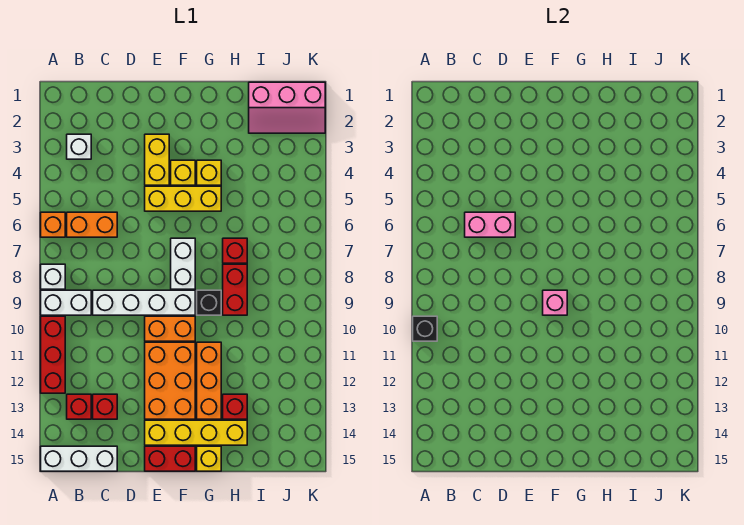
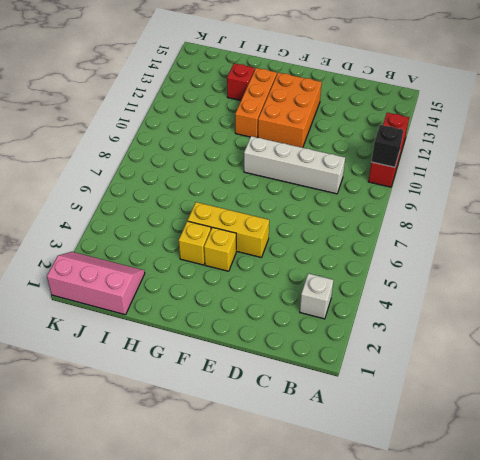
none -> orange 1x1 brick [41,212,65,237]
none -> white 1x1 brick [41,264,65,289]
none -> white 1x2 brick [41,290,91,315]

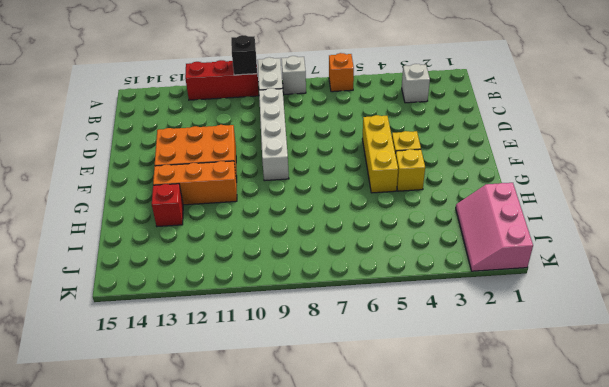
none -> white 1x3 brick [41,446,117,471]
none -> orange 1x2 brick [67,212,117,237]
none -> red 1x1 brick [67,394,91,419]

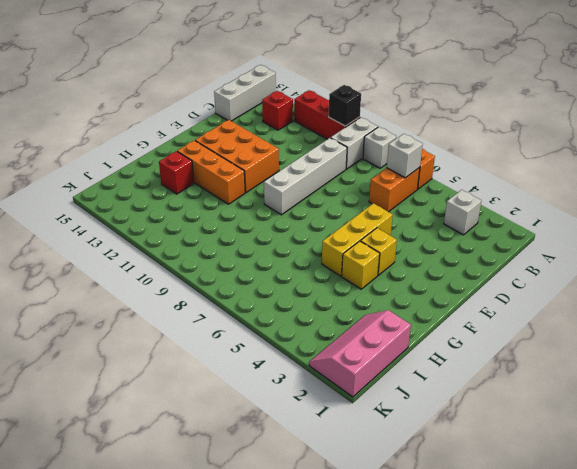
white 1x1 brick [387,134,423,178] -> none
none -> red 1x1 brick [93,394,117,419]
none -> yellow 1x2 brick [145,134,169,185]
none -> orange 1x2 brick [145,316,195,341]

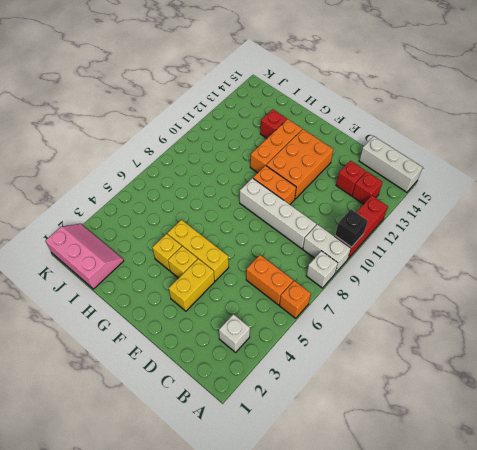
none -> yellow 1x4 brick [145,420,247,445]
none -> red 1x2 brick [145,446,195,471]
none -> white 1x2 brick [171,238,195,289]

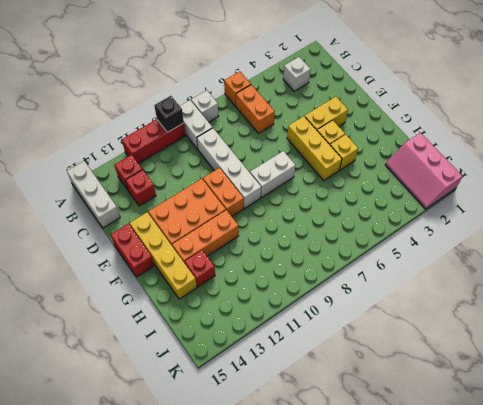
none -> black 1x1 brick [197,290,221,315]
none -> yellow 1x1 brick [197,446,221,471]
none -> red 1x1 brick [223,238,247,263]

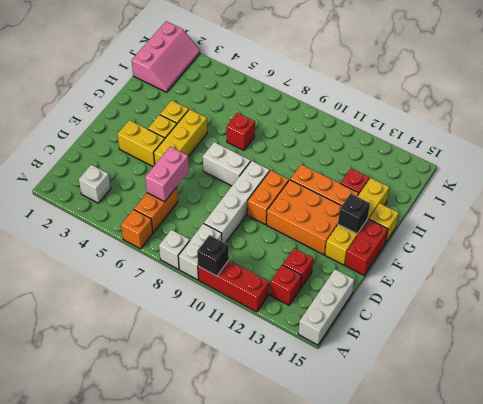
black 1x1 brick [338,194,370,234] -> black 1x1 brick moved to [197,290,221,315]
none -> red 1x2 brick [223,264,247,315]
none -> pink 1x1 brick [543,290,567,315]

